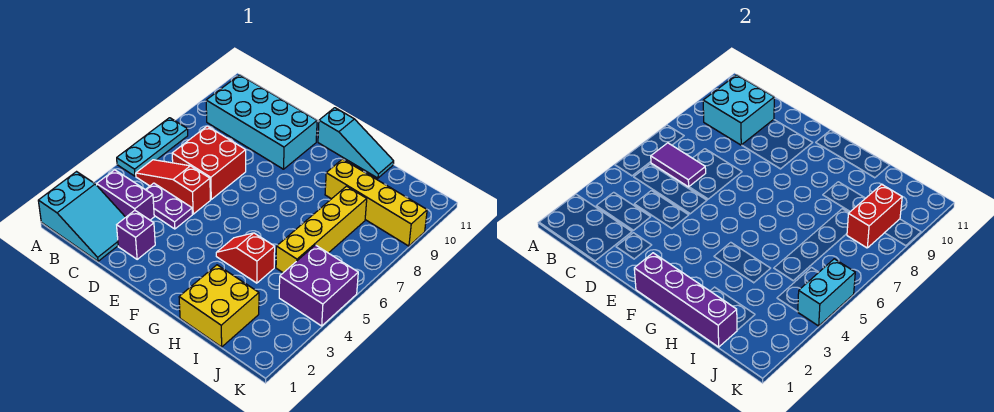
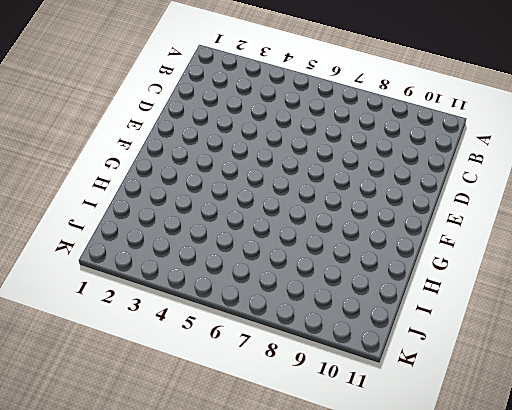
none -> cyan 2x3 slope [38,172,126,261]
none -> cyan 1x3 plate [117,118,188,176]
none -> purple 1x2 brick [97,170,154,220]

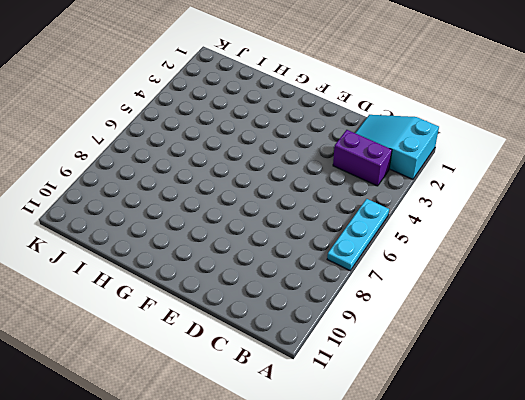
none -> red 1x3 slope [136,160,210,214]
none -> cyan 2x4 brick [206,75,317,169]
none -> purple 1x2 plate [146,183,192,229]

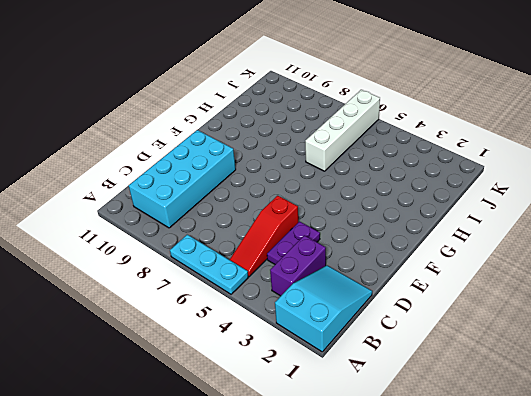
white 1x4 brick [305,90,380,171] -> yellow 1x4 brick [276,186,367,273]
none -> red 2x2 brick [172,126,246,199]
none -> purple 1x1 brick [117,210,155,259]
none -> cyan 1x3 slope [318,108,394,178]

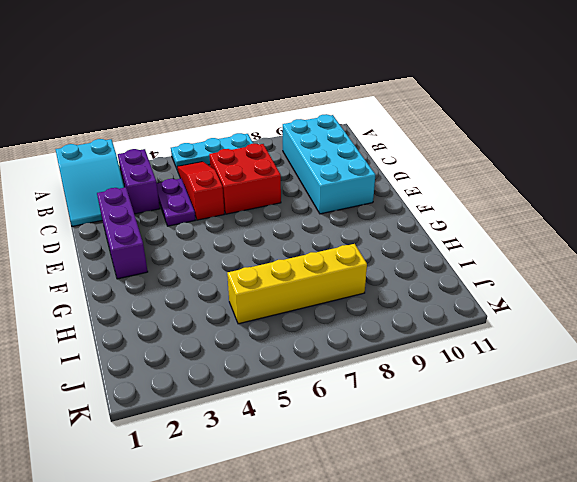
purple 1x3 brick [97,187,148,279] -> purple 1x1 brick [117,210,155,259]
none -> cyan 1x3 slope [318,108,394,178]
none -> red 1x2 slope [216,233,275,283]
none -> yellow 2x2 brick [179,265,259,347]

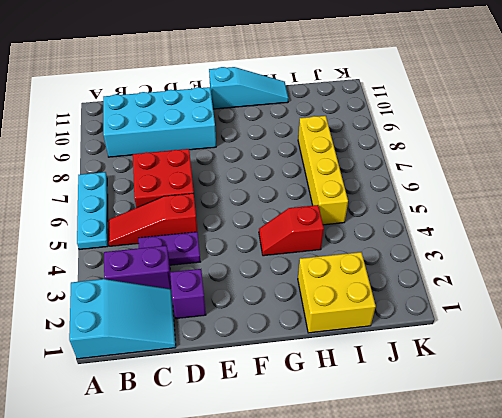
none -> yellow 1x4 brick [325,159,427,246]
none -> purple 2x2 brick [279,245,358,326]
none -> purple 1x2 tile [651,143,706,187]

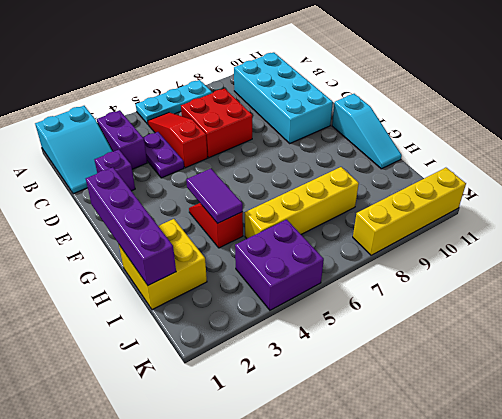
purple 1x2 tile [186,169,243,224] -> purple 1x2 tile moved to [651,143,706,187]
yellow 1x4 brick [353,168,466,255] -> yellow 1x4 brick turned to [325,159,427,246]
none -> cyan 2x2 brick [703,75,774,145]
none -> red 1x2 brick [847,185,902,248]
none -> cyan 1x2 brick [798,259,855,326]

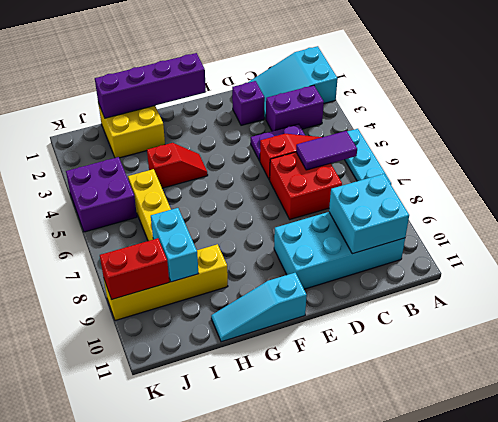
cyan 1x2 brick [151,208,198,282] -> cyan 1x2 brick moved to [798,259,855,326]
red 1x2 brick [100,238,169,300] -> red 1x2 brick turned to [847,185,902,248]

